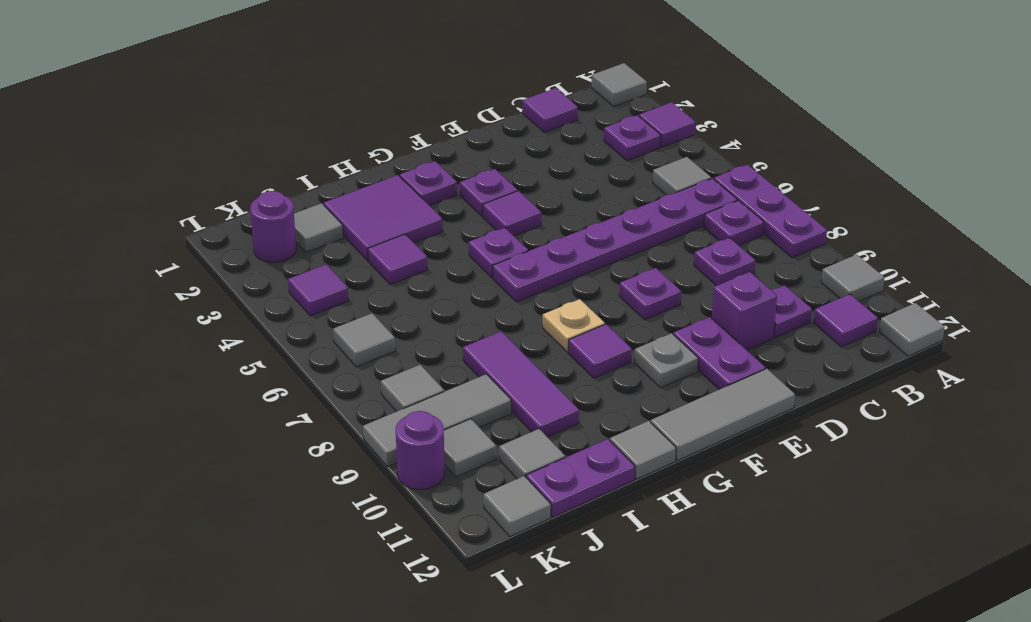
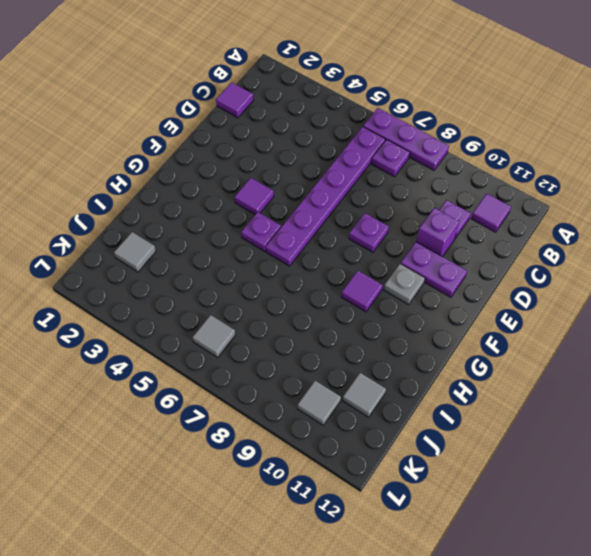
none -> grey 1x1 tile [592,63,647,106]
none -> purple 1x1 tile [639,102,695,147]
none -> grey 1x1 tile [821,255,884,301]
none -> grey 1x1 tile [879,303,945,356]

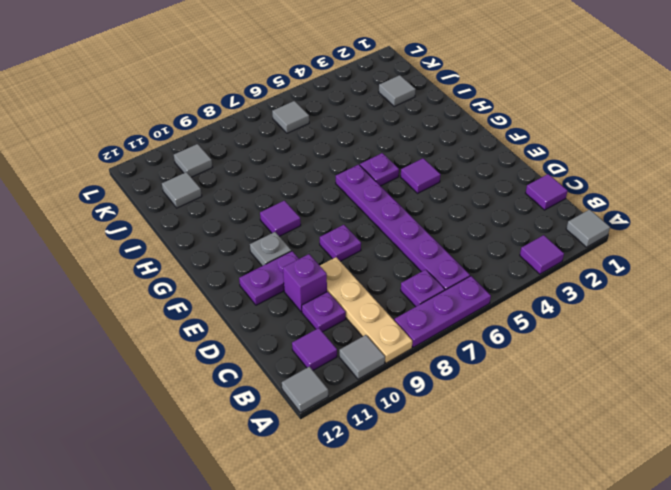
tan 1x4 plate [320,257,412,363] -> none
none -> purple 1x1 plate [604,115,661,161]
none -> grey 1x1 tile [653,157,711,195]
none -> purple 1x1 plate [694,238,755,286]
none -> grey 1x3 tile [651,369,795,461]

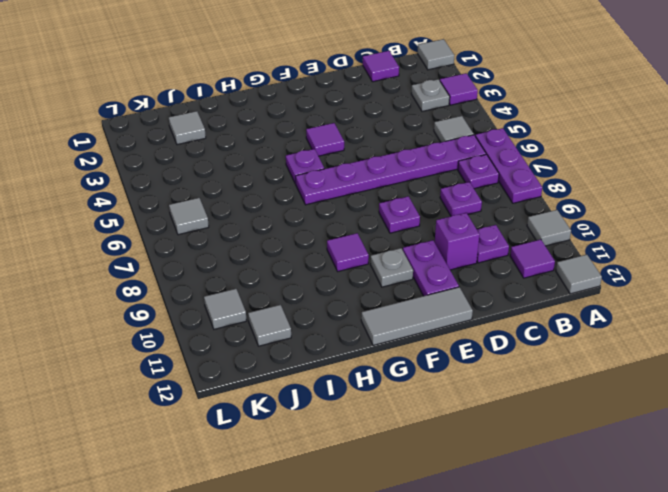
grey 1x1 plate [411,79,450,111] -> purple 1x1 plate [604,115,661,161]
none -> purple 1x1 plate [460,169,517,217]
none -> purple 1x1 plate [400,161,457,206]
none -> tan 1x1 plate [543,299,605,352]
none -> purple 2x2 tile [324,175,443,261]

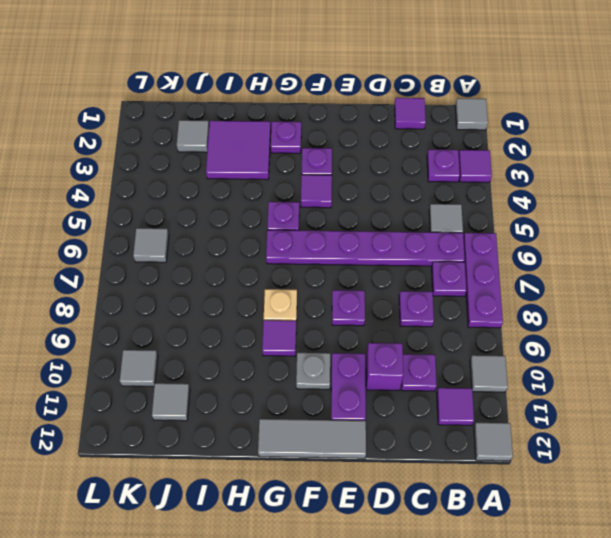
none -> grey 1x1 tile [610,421,676,479]
none -> purple 1x1 tile [368,234,427,285]
none -> purple 1x3 tile [463,331,579,437]
none -> purple 1x2 plate [526,439,635,517]

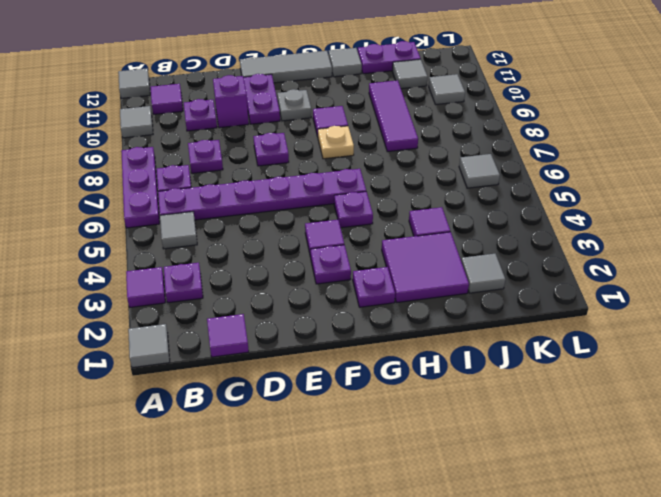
none -> grey 1x3 tile [363,374,511,467]
none -> purple 1x1 round brick [250,191,296,262]
none -> purple 1x1 tile [288,264,349,316]
none -> grey 1x1 tile [381,365,444,411]

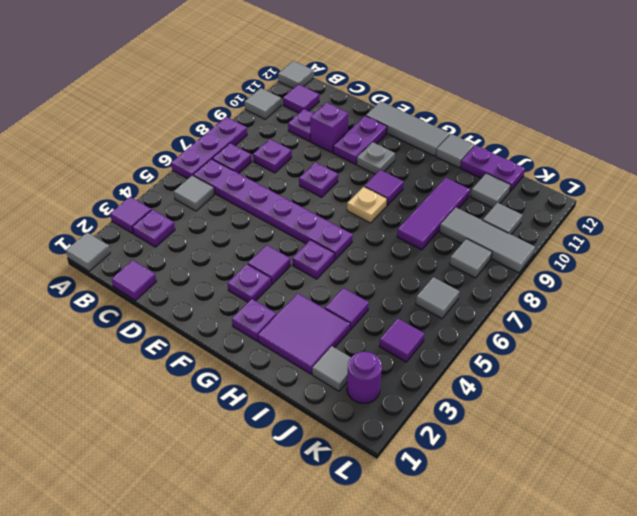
none -> grey 1x1 tile [484,476,551,537]
none -> purple 1x1 round brick [396,411,445,490]

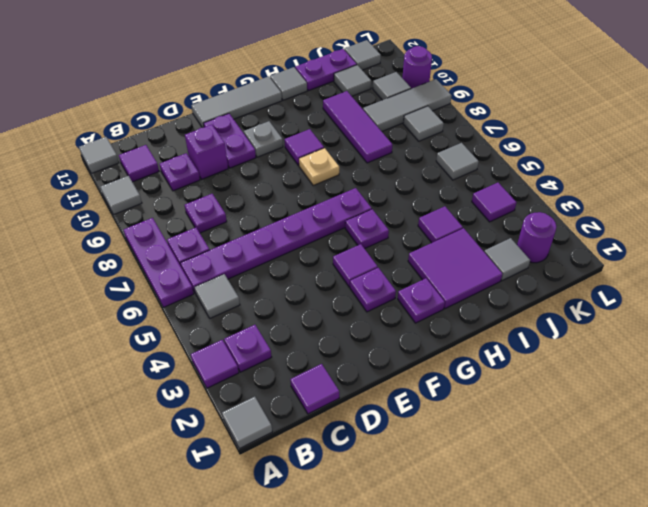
none -> purple 1x1 plate [619,268,681,320]

